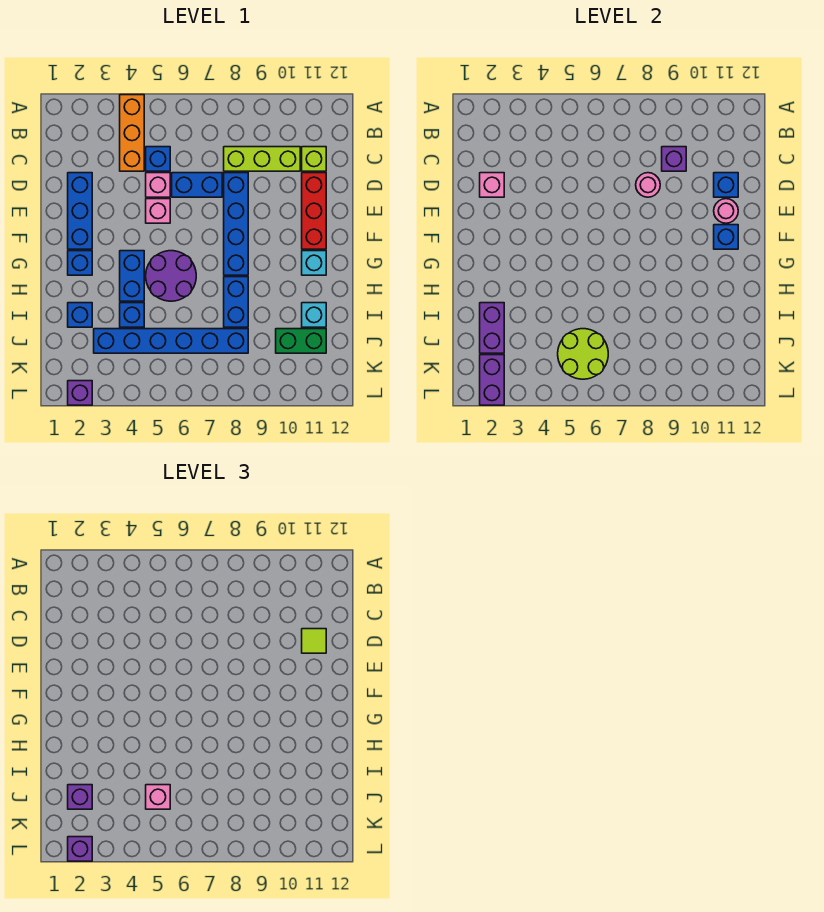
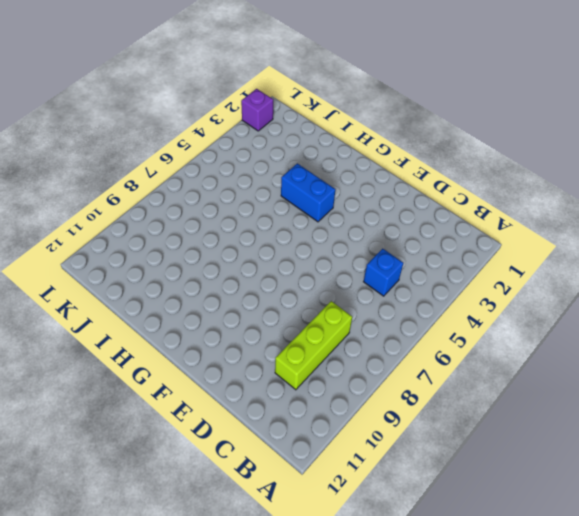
none -> orange 1x3 brick [120,95,144,171]
none -> lime 1x1 brick [302,147,326,171]
none -> blue 1x3 brick [68,173,92,249]
none -> pink 1x1 brick [146,173,170,197]

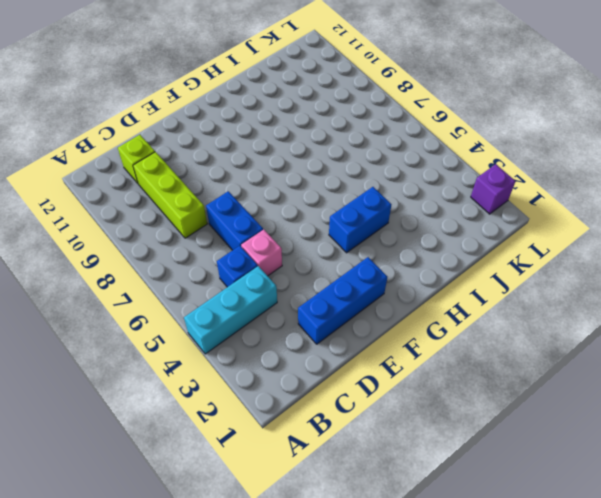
cyan 1x3 brick [184,266,277,354] -> orange 1x3 brick [120,95,144,171]
none -> blue 1x4 brick [224,173,248,275]
none -> red 1x3 brick [302,173,326,249]
none -> pink 1x1 brick [146,199,170,223]
none -> blue 1x1 brick [68,251,92,275]

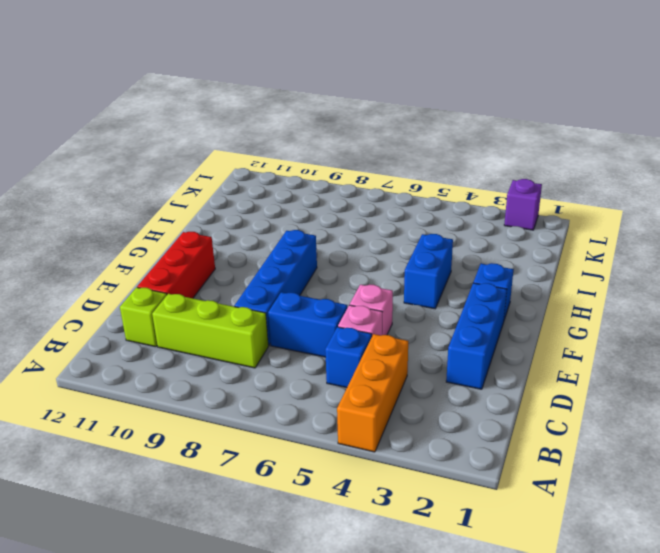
none -> purple 2x2 round brick [146,251,196,301]
none -> cyan 1x1 brick [302,251,326,275]
none -> blue 1x2 brick [224,277,248,327]
none -> blue 1x1 brick [68,303,92,327]

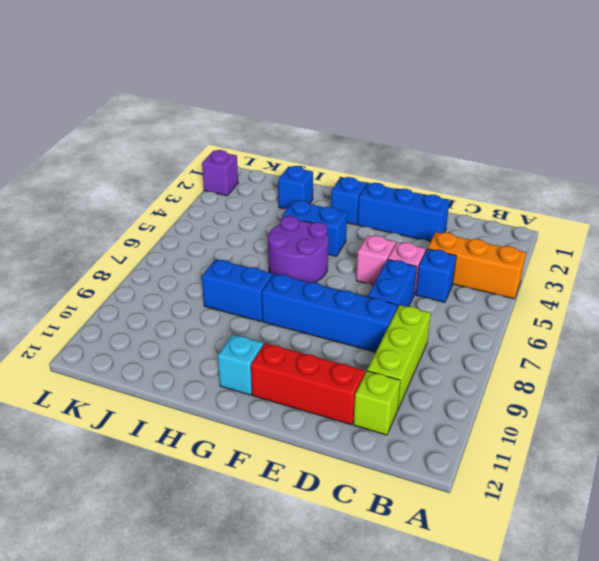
none -> blue 1x1 brick [120,303,144,327]
none -> cyan 1x1 brick [302,303,326,327]
none -> blue 1x6 brick [94,329,248,353]
none -> green 1x2 brick [276,329,326,353]

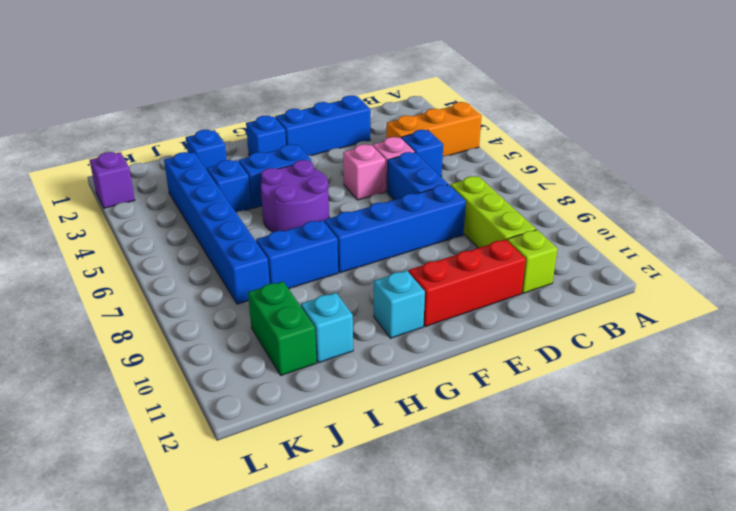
none -> purple 1x1 brick [662,147,686,171]
none -> pink 1x1 brick [480,173,504,197]
none -> pink 1x1 round brick [636,173,660,197]
none -> blue 1x1 brick [714,173,738,197]

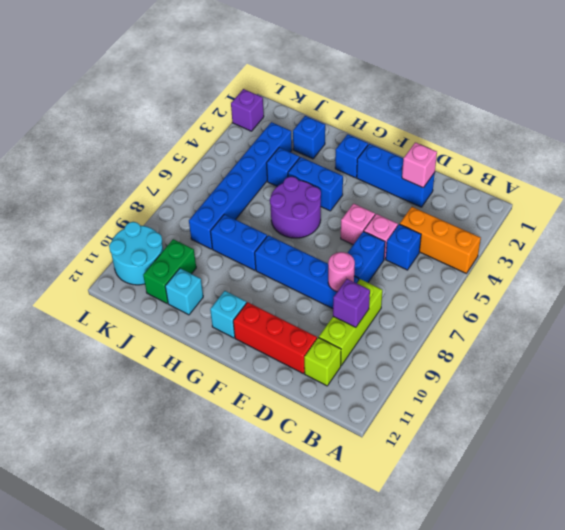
cyan 2x2 round brick [109,222,163,285] -> none
none -> blue 1x1 brick [714,173,738,197]
none -> pink 1x1 round brick [714,199,738,223]
none -> blue 1x1 brick [714,225,738,249]
none -> purple 1x2 brick [480,303,504,353]

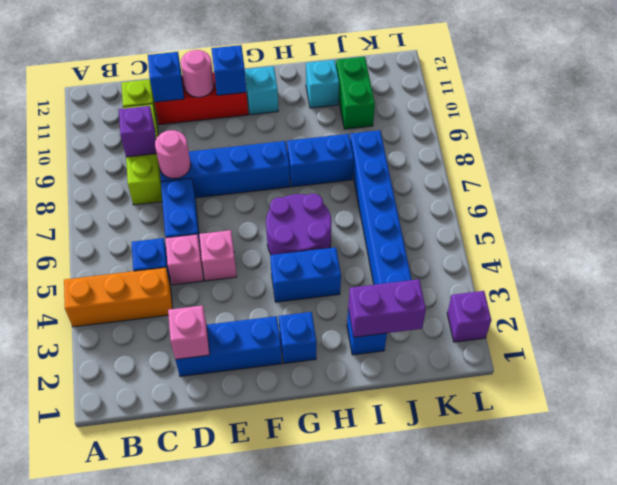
none -> blue 1x1 brick [120,303,144,327]
none -> lime 2x2 round brick [558,329,608,379]
none -> purple 1x2 brick [480,355,504,405]
none -> lime 1x1 tile [302,629,326,653]

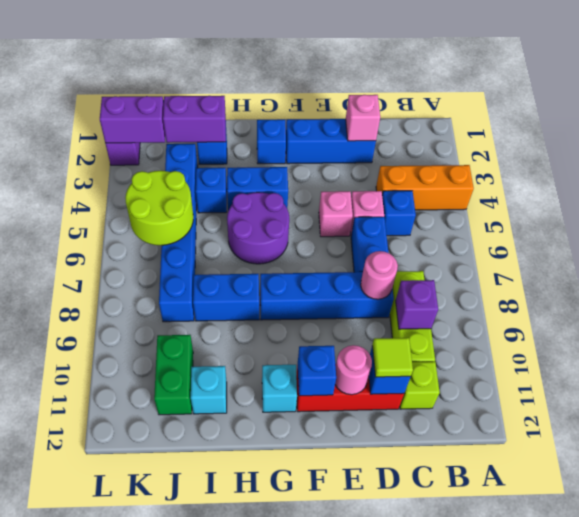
none -> purple 1x1 brick [68,785,92,809]
none -> pink 1x1 brick [146,785,170,809]
none -> purple 1x1 brick [68,837,92,861]

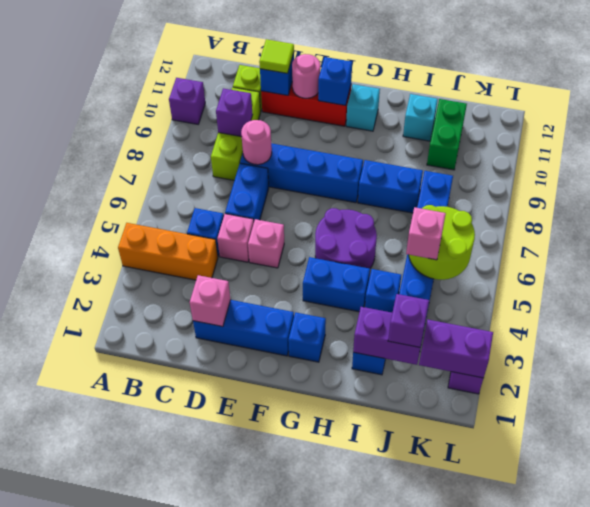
purple 1x1 brick [169,78,205,124] -> purple 1x1 brick moved to [68,837,92,861]

